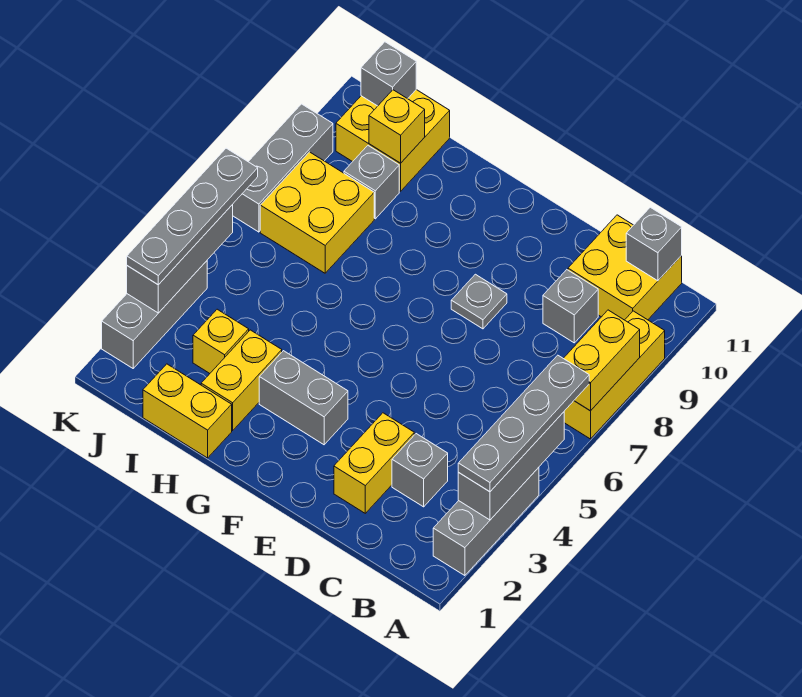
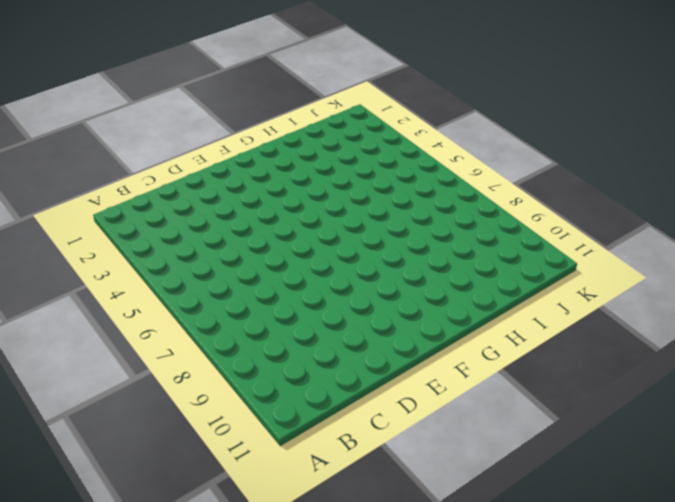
none -> grey 1x3 brick [433,467,539,576]
none -> yellow 1x3 brick [564,311,665,439]
none -> yellow 2x2 brick [568,215,682,320]

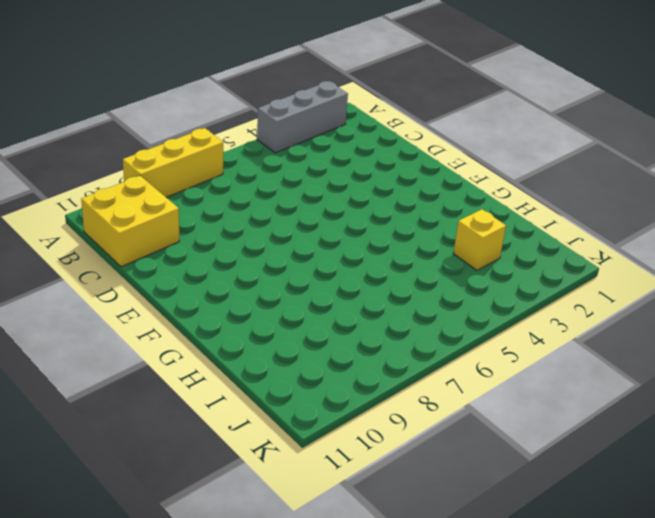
none -> grey 1x1 brick [392,434,448,507]
none -> grey 1x1 brick [543,270,598,343]
none -> yellow 1x2 brick [334,413,414,513]

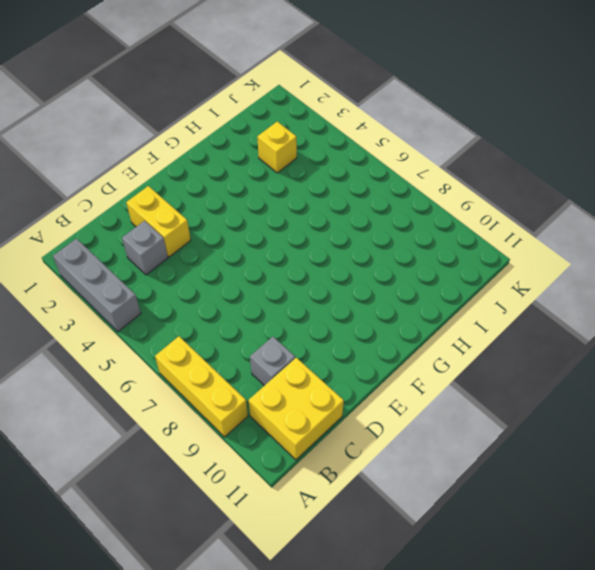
none -> grey 1x1 plate [451,274,507,329]
none -> grey 1x2 brick [259,351,348,445]
none -> yellow 1x2 brick [143,364,232,458]

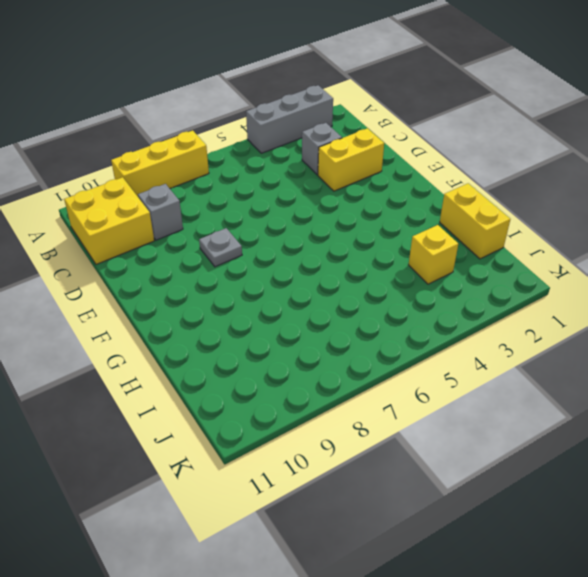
none -> grey 1x2 brick [259,351,348,445]
none -> yellow 1x2 brick [201,330,282,431]
none -> yellow 2x2 brick [260,152,374,273]

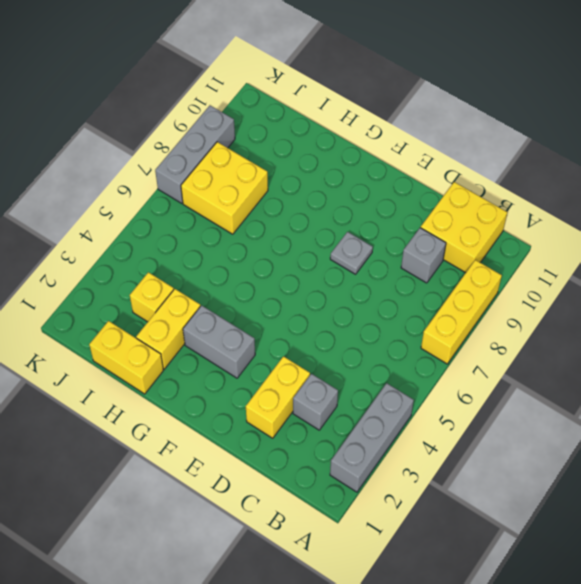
none -> grey 1x1 brick [344,146,399,219]
none -> yellow 2x2 brick [336,90,450,191]
none -> grey 1x3 brick [102,261,207,368]

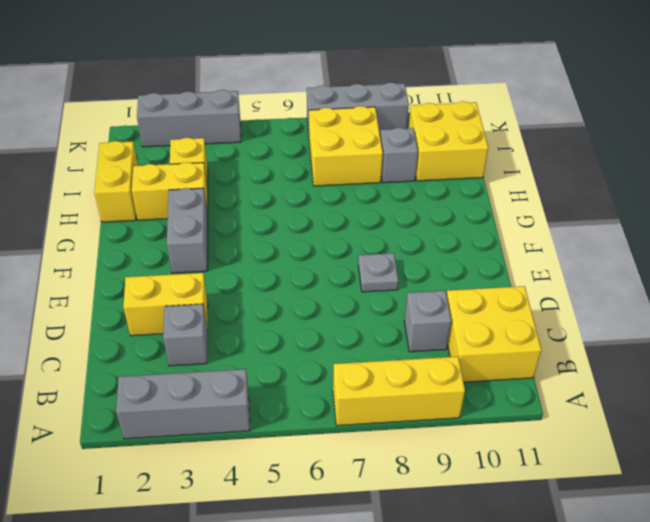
none -> grey 1x3 brick [458,412,564,520]
none -> yellow 1x2 brick [564,310,640,411]
none -> grey 1x1 brick [626,207,682,281]

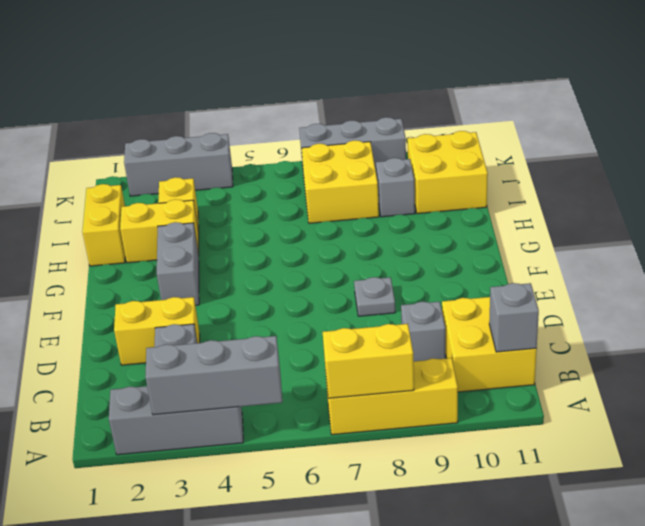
none -> yellow 1x1 brick [369,90,425,163]
none -> grey 1x1 brick [361,42,416,106]
none -> grey 1x3 brick [127,205,233,313]

